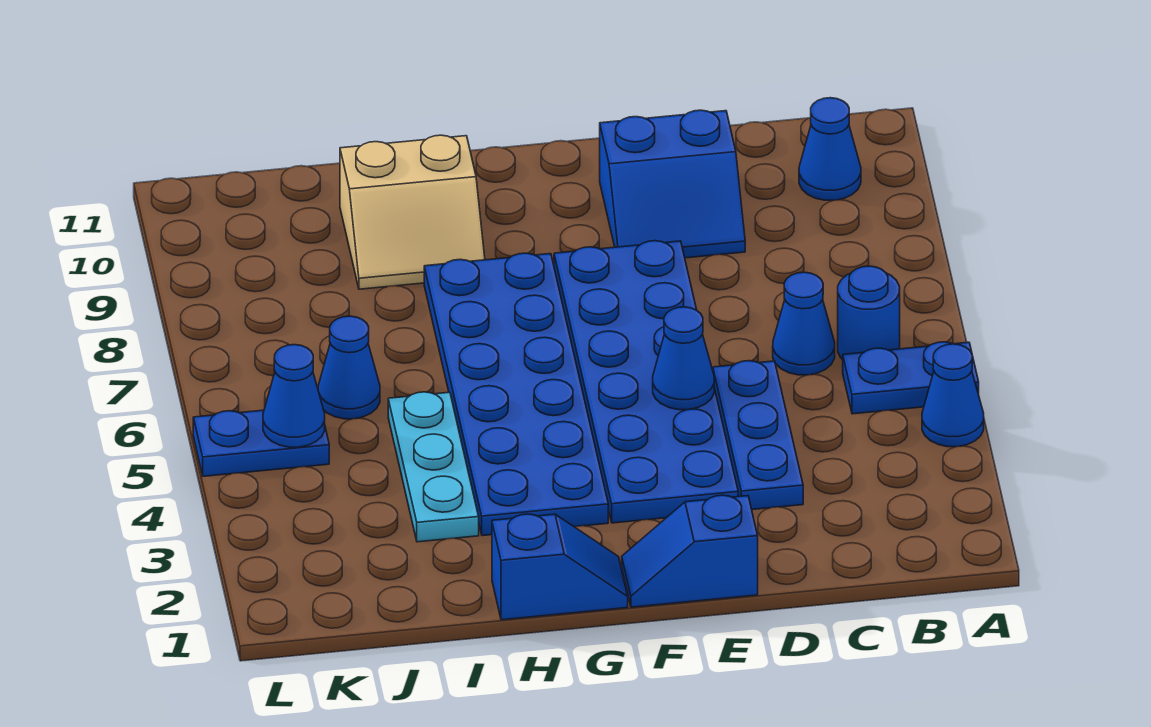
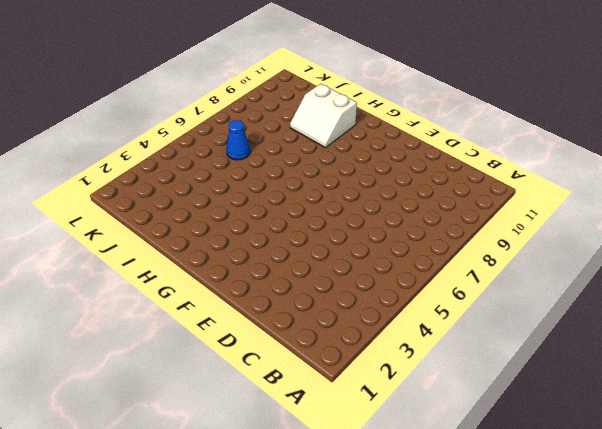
white 2x2 slope [290,84,357,148] -> tan 2x2 slope [340,135,485,289]
none -> blue 1x1 cone [922,344,984,447]
none -> blue 1x2 plate [843,342,979,414]
none -> blue 1x1 round brick [838,266,900,360]

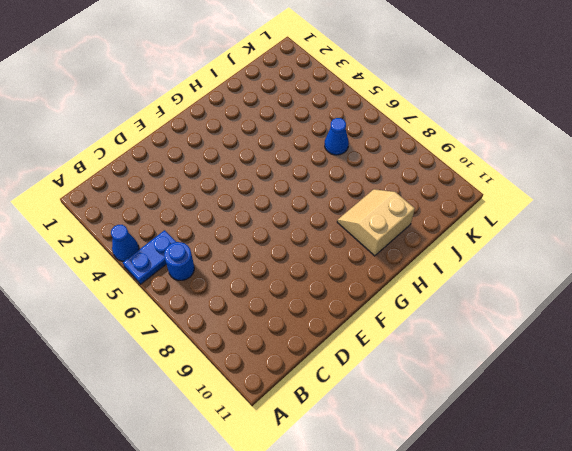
none -> blue 1x1 cone [799,98,861,200]
none -> blue 1x1 cone [773,272,835,375]
none -> blue 1x3 plate [713,361,803,510]

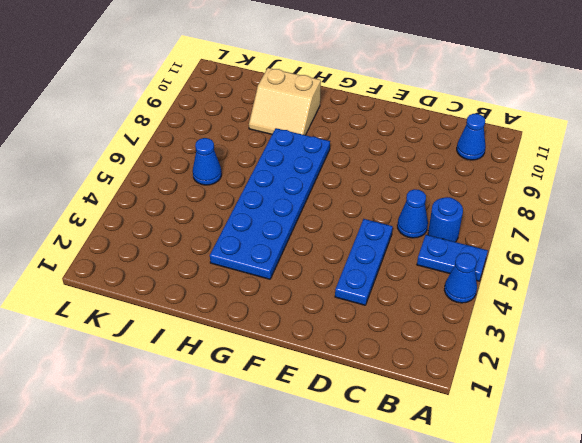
none -> blue 2x2 slope [600,110,745,258]
none -> blue 1x2 slope [622,495,758,607]
none -> blue 2x6 plate [554,241,738,523]

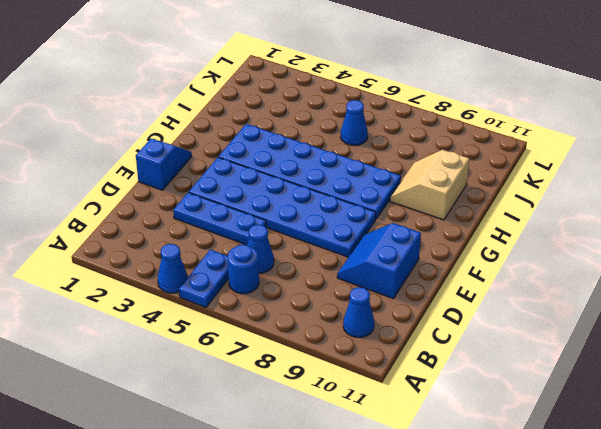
none -> blue 1x2 slope [492,514,628,620]
none -> cyan 1x3 plate [388,392,479,542]
none -> blue 1x2 plate [193,410,329,476]

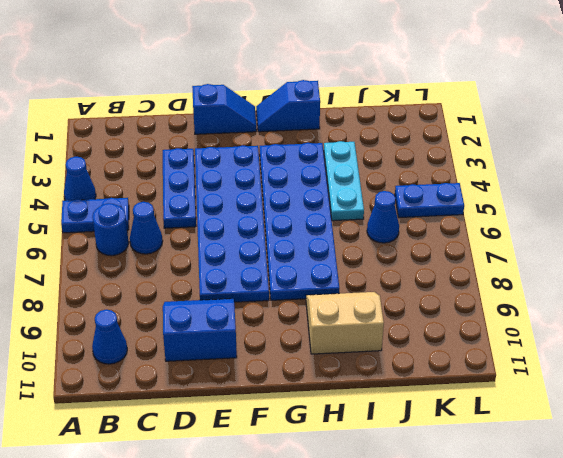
none -> blue 1x1 cone [653,307,714,410]
none -> blue 1x1 cone [263,345,325,447]

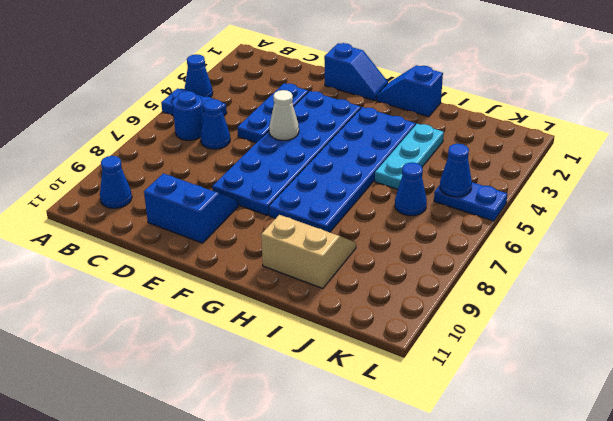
white 1x1 cone [269,90,299,140] -> blue 1x1 cone [653,307,714,410]

